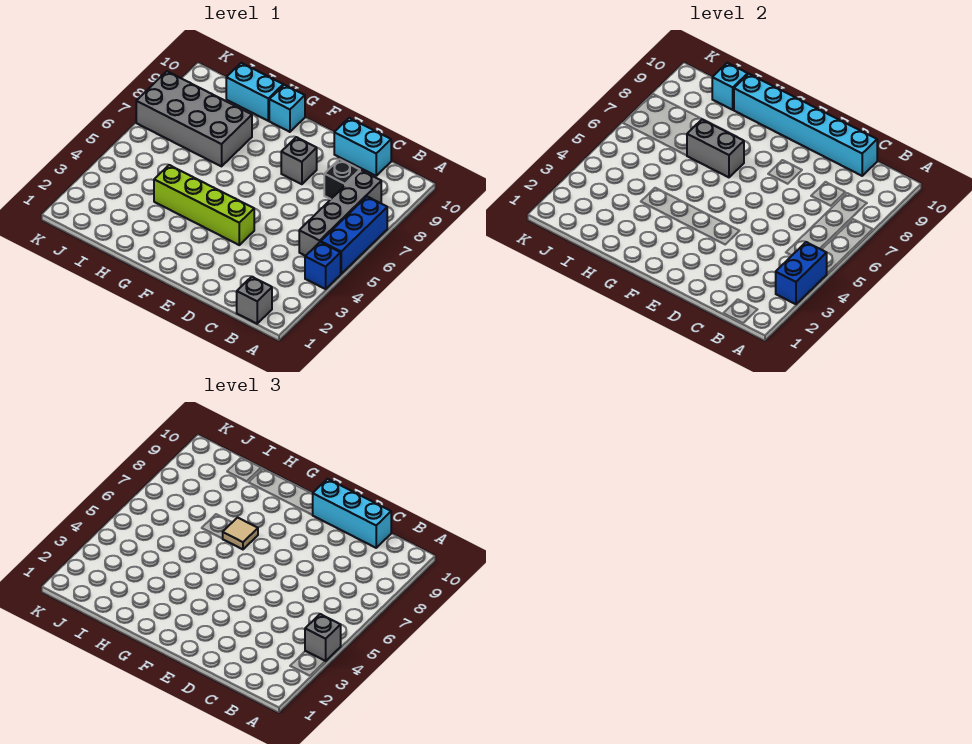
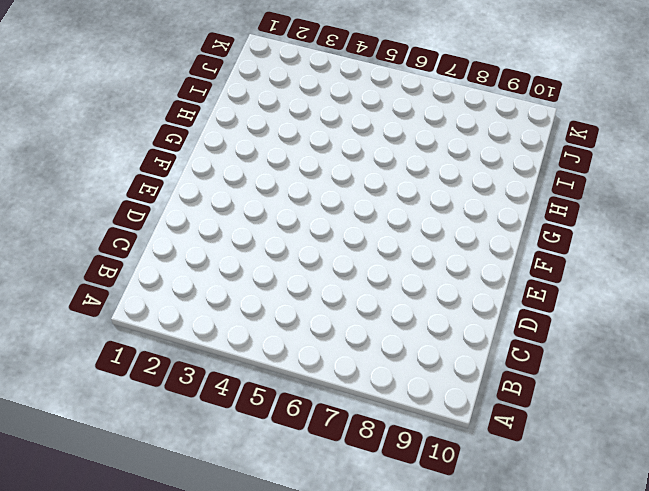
none -> blue 1x1 brick [305,242,341,289]
none -> blue 1x3 brick [321,197,387,274]
none -> grey 1x1 brick [237,277,272,324]

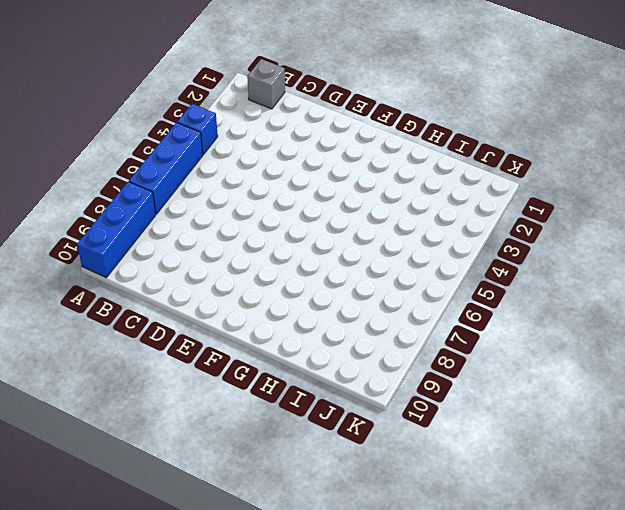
blue 1x3 brick [77,182,156,278] -> none
none -> grey 1x4 brick [299,170,381,256]
none -> black 1x1 brick [324,159,360,199]
none -> cyan 1x2 brick [334,118,391,176]

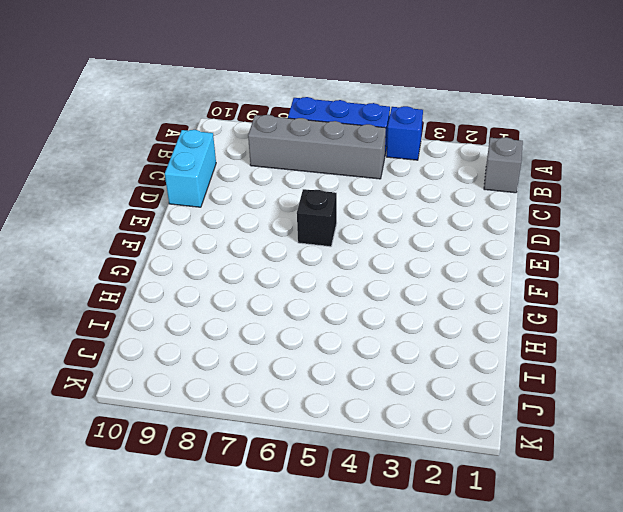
black 1x1 brick [297,189,337,247] -> black 1x1 brick moved to [324,159,360,199]
none -> lime 1x4 brick [154,165,254,245]
none -> grey 1x1 brick [281,137,317,184]
none -> cyan 1x1 brick [269,85,305,132]

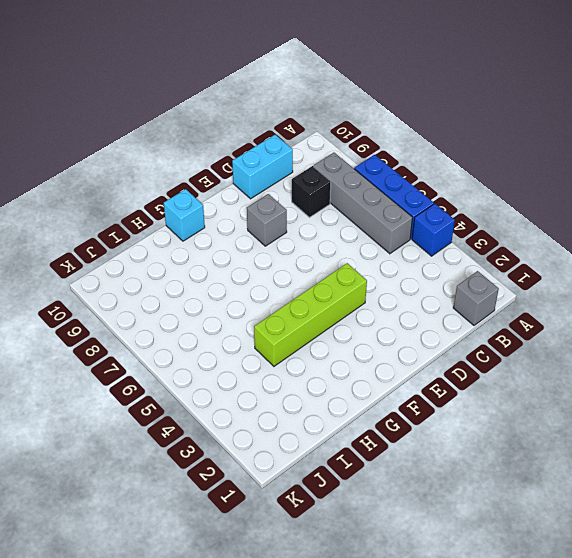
none -> grey 2x4 brick [136,71,252,166]
none -> cyan 1x2 brick [226,63,283,121]
none -> blue 1x2 brick [776,242,827,304]

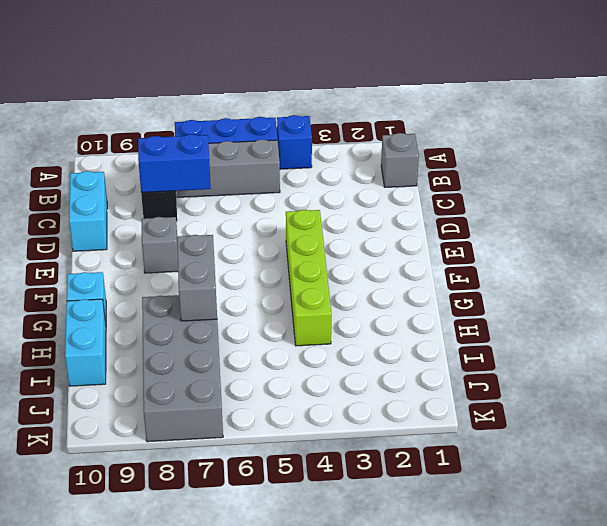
blue 1x2 brick [138,134,211,193] -> blue 1x2 brick moved to [776,242,827,304]
none -> cyan 1x6 brick [734,74,877,176]
none -> cyan 1x1 brick [712,63,748,110]
none -> grey 1x1 brick [305,614,341,661]

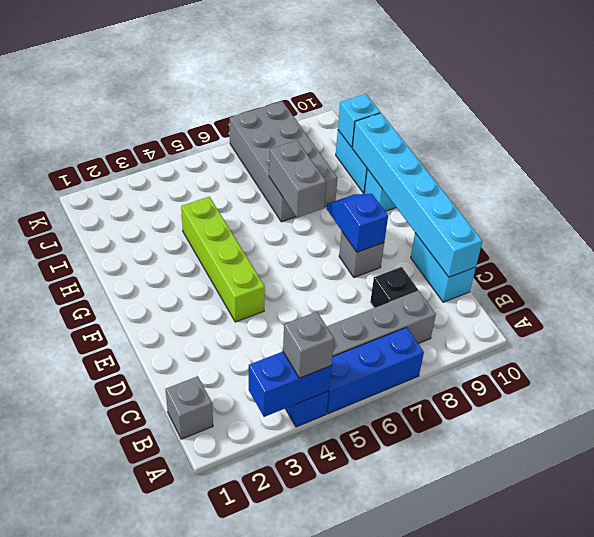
blue 1x2 slope [326,194,388,252] -> none
none -> cyan 1x3 brick [313,479,391,548]
none -> tan 1x1 tile [223,518,258,549]

